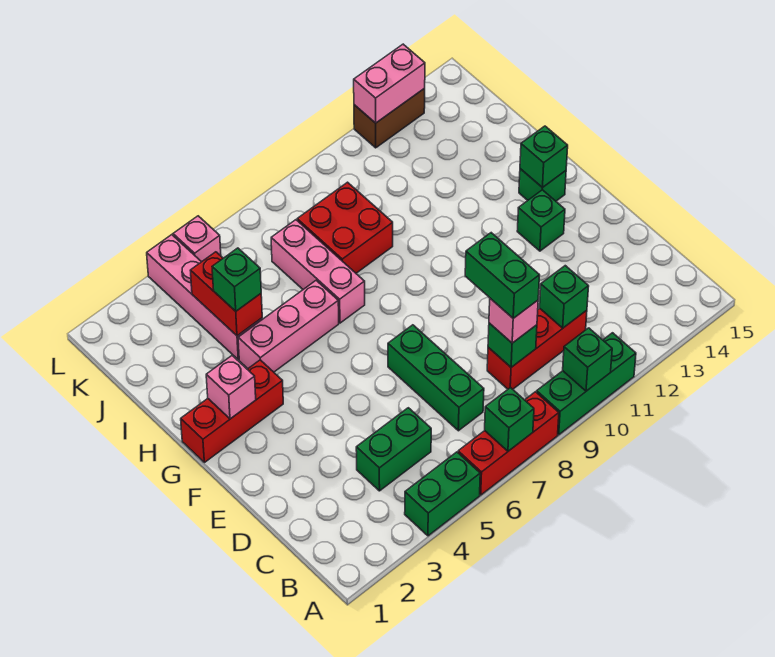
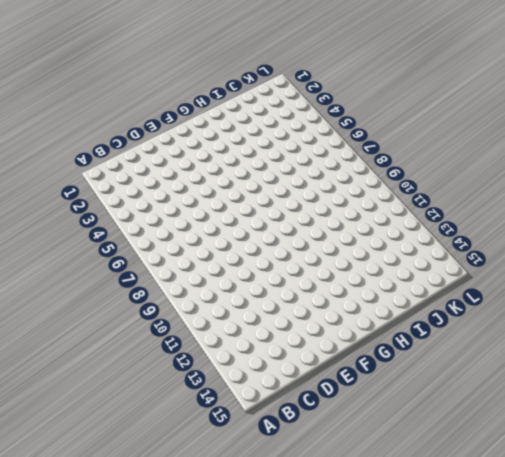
none -> green 1x2 brick [405,452,480,536]
none -> red 1x3 brick [458,392,559,495]
none -> green 1x3 brick [537,333,636,435]

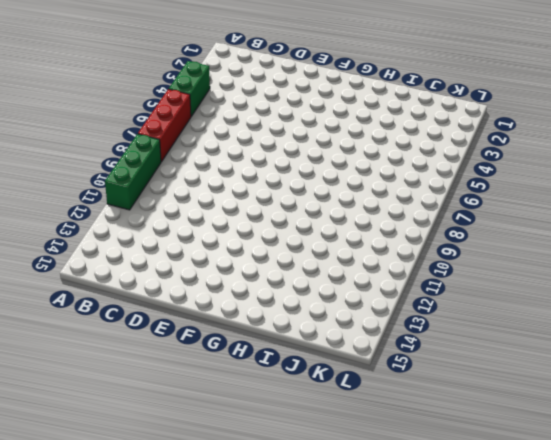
none -> green 1x2 brick [356,408,431,491]
none -> green 1x3 brick [388,325,484,431]
none -> red 1x3 brick [487,308,587,389]

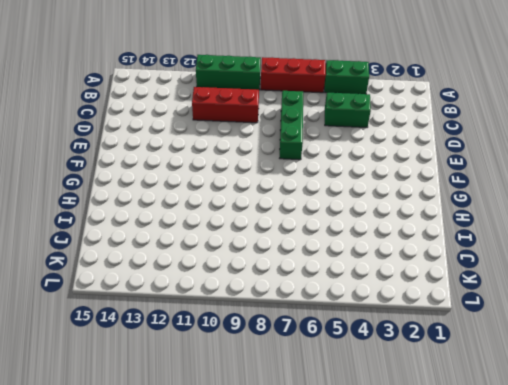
none -> green 1x1 brick [517,190,565,251]
none -> red 1x3 brick [181,360,283,463]
none -> green 1x1 brick [519,169,566,201]

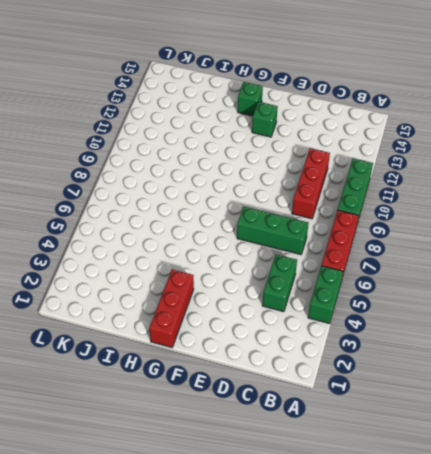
none -> pink 1x3 brick [238,280,339,372]
none -> pink 1x3 brick [271,220,365,323]
none -> pink 1x4 brick [147,235,262,360]

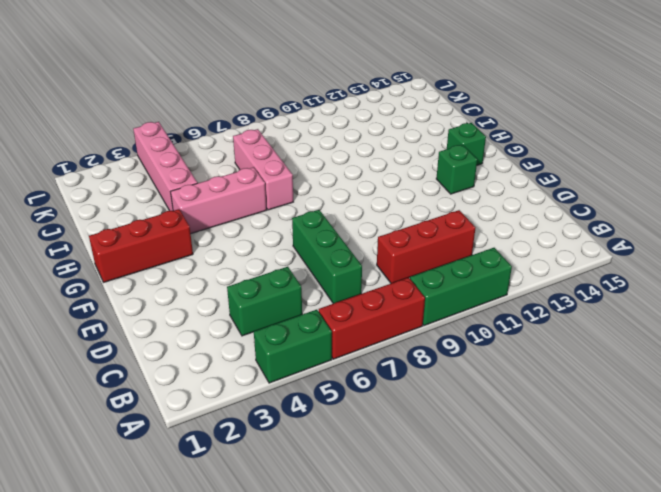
none -> red 2x2 brick [297,182,393,273]
none -> pink 1x1 brick [173,216,221,262]
none -> brown 1x2 brick [354,88,425,148]

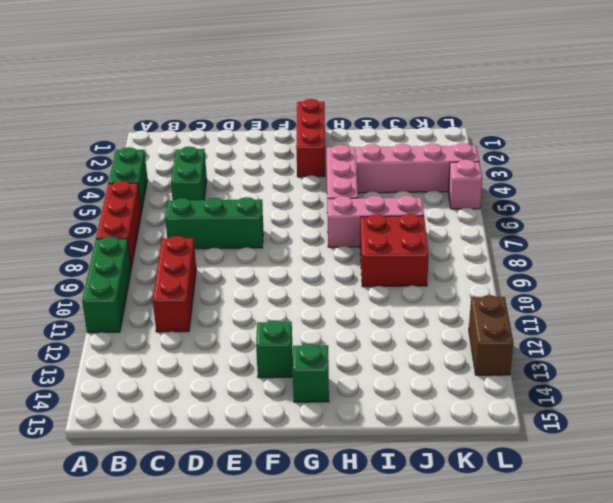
none -> green 1x1 brick [485,387,534,451]
none -> green 1x1 brick [563,328,612,391]
none -> green 1x1 brick [488,323,537,367]

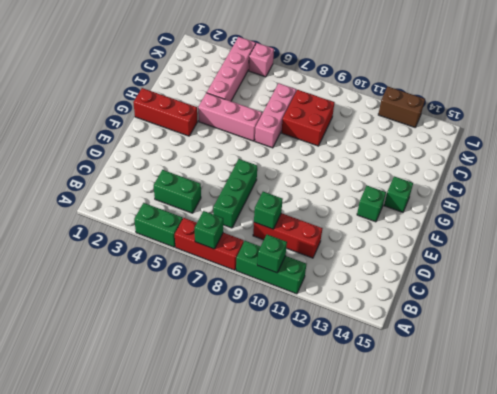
none -> green 1x1 brick [540,266,589,328]
none -> pink 1x1 brick [206,356,256,419]
none -> green 1x1 brick [520,126,568,187]

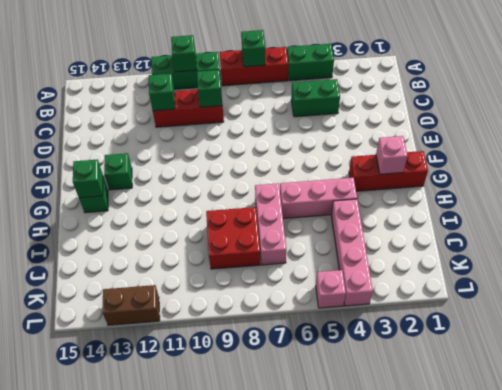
none -> green 1x3 brick [388,325,484,431]
none -> red 1x2 brick [190,252,262,336]
none -> pink 1x2 brick [354,44,425,123]

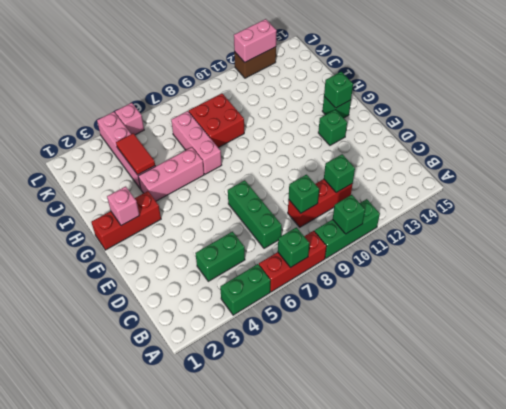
red 1x2 tile [116,133,155,175] -> red 1x2 brick [190,252,262,336]
none -> pink 1x1 brick [489,298,538,343]
none -> green 1x1 brick [212,248,261,311]
none -> green 1x2 brick [465,233,540,318]

